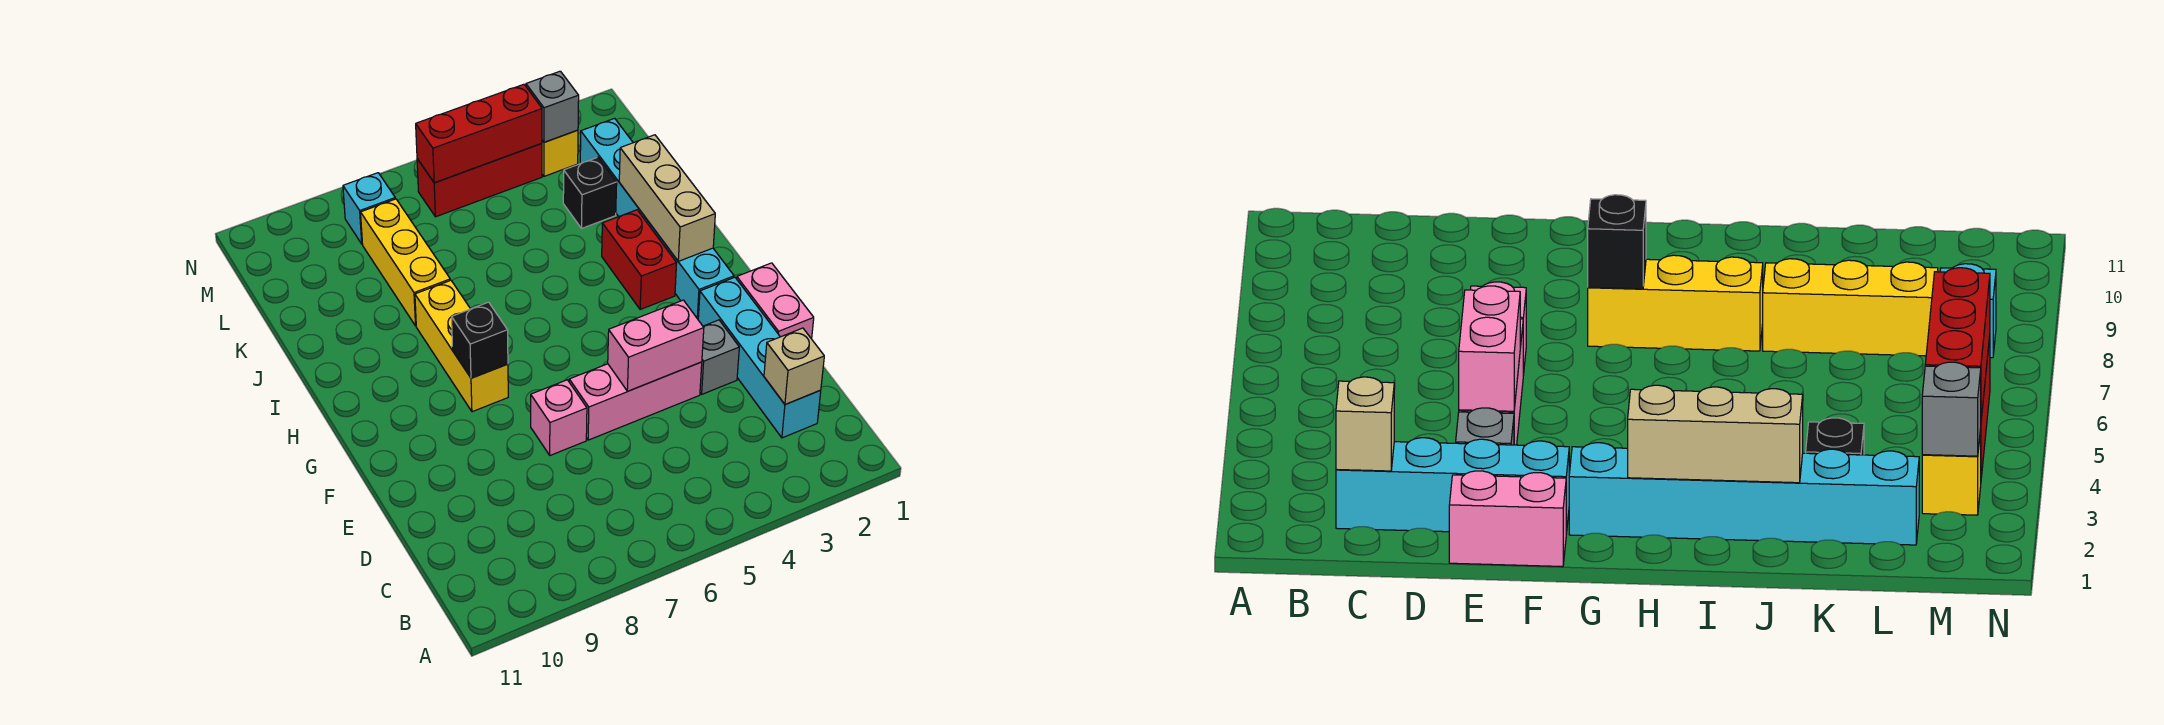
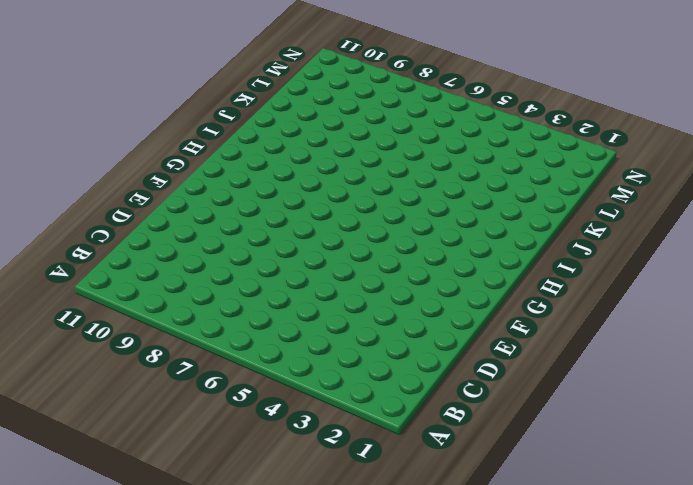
none -> cyan 1x4 brick [698,277,821,438]
none -> pink 1x2 brick [737,263,814,339]
none -> grey 1x1 brick [700,320,739,394]

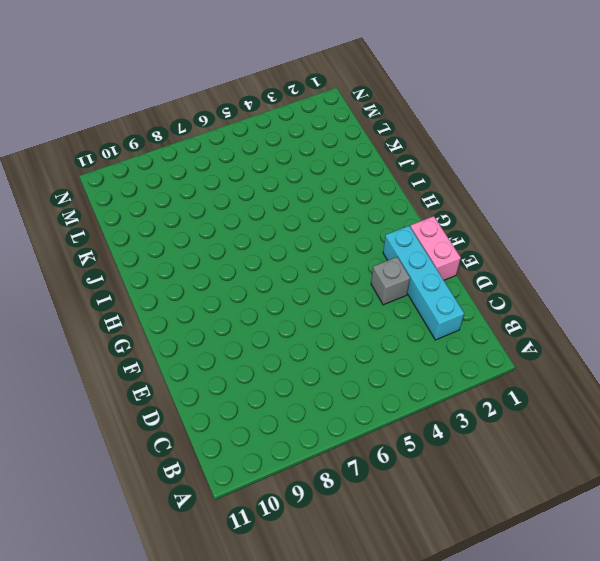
none -> pink 1x3 brick [569,362,702,440]
none -> pink 1x1 brick [531,380,587,455]
none -> cyan 1x6 brick [580,118,734,319]

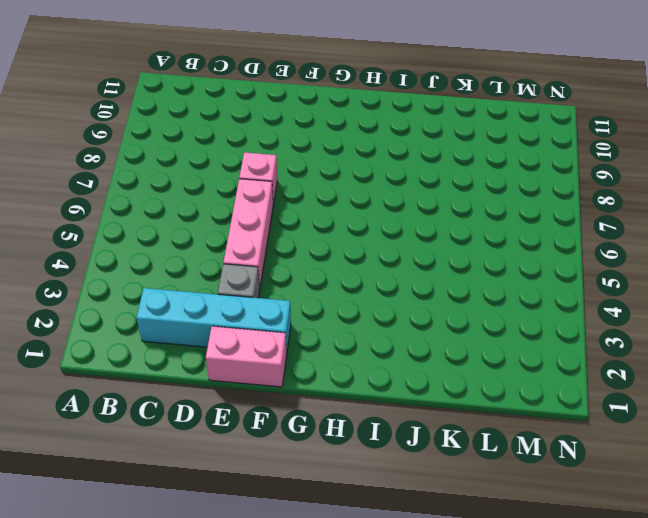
none -> cyan 1x6 brick [580,118,734,319]
none -> yellow 1x3 brick [415,280,508,412]
none -> red 1x2 brick [602,210,677,310]

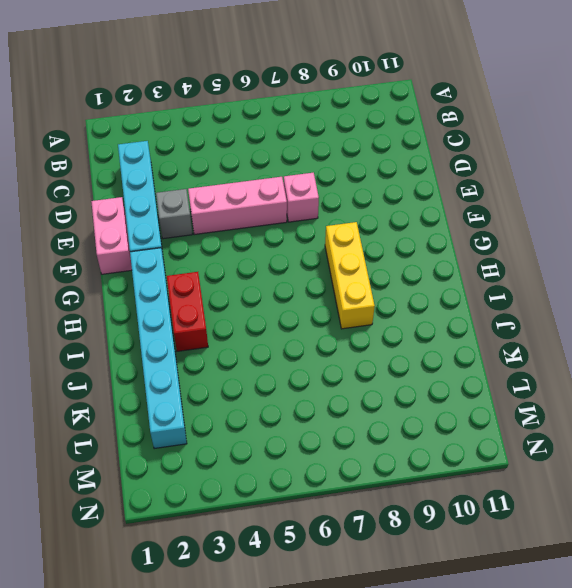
none -> yellow 1x3 brick [361,199,450,326]
none -> black 1x1 brick [563,157,617,229]
none -> yellow 1x1 brick [542,130,578,176]

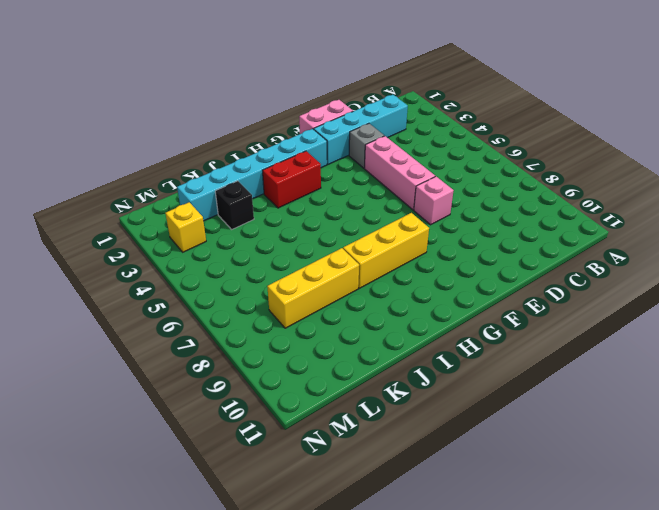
none -> red 1x3 brick [417,143,542,217]
none -> cyan 1x1 brick [343,173,395,244]
none -> tan 1x1 brick [764,328,824,405]

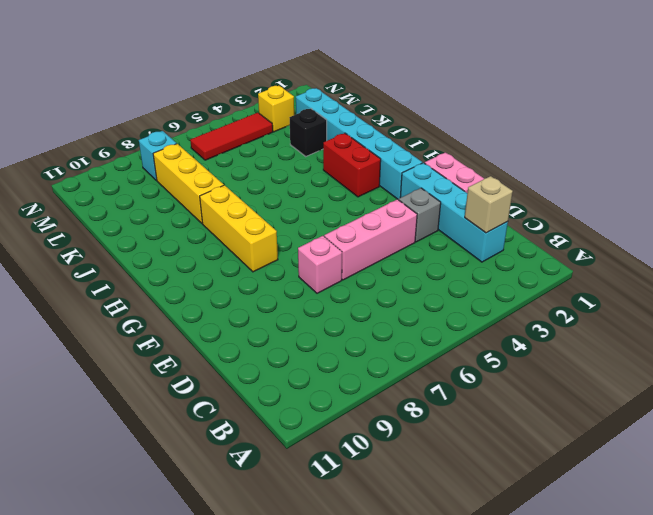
red 1x3 tile [190,113,273,160] -> red 1x3 brick [417,143,542,217]
none -> pink 1x2 brick [608,300,704,391]
none -> black 1x1 brick [452,302,508,378]
none -> tan 1x3 brick [619,135,715,261]

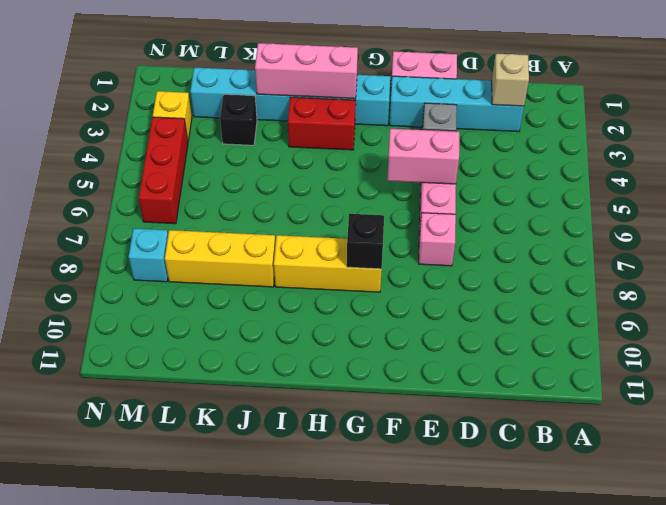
pink 1x2 brick [387,129,459,184] -> pink 1x2 brick turned to [608,300,704,391]
pink 1x3 brick [255,43,358,99] -> tan 1x3 brick [619,135,715,261]
none -> grey 1x1 brick [526,71,579,142]
none -> red 1x3 brick [416,84,542,183]

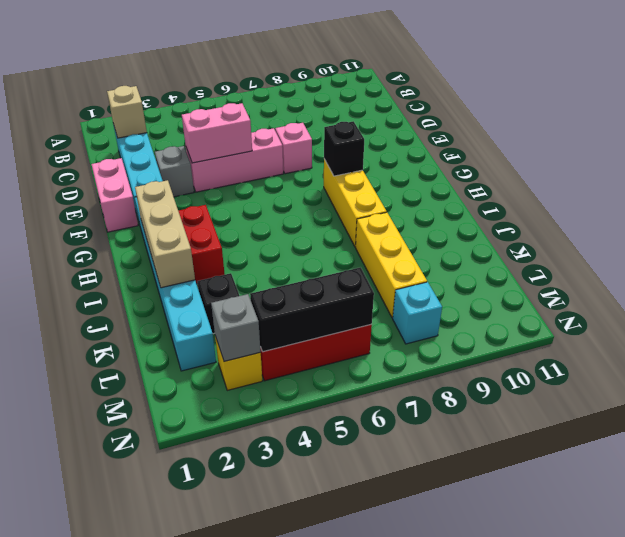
black 1x3 brick [250,267,374,352] -> red 1x3 brick [416,84,542,183]

